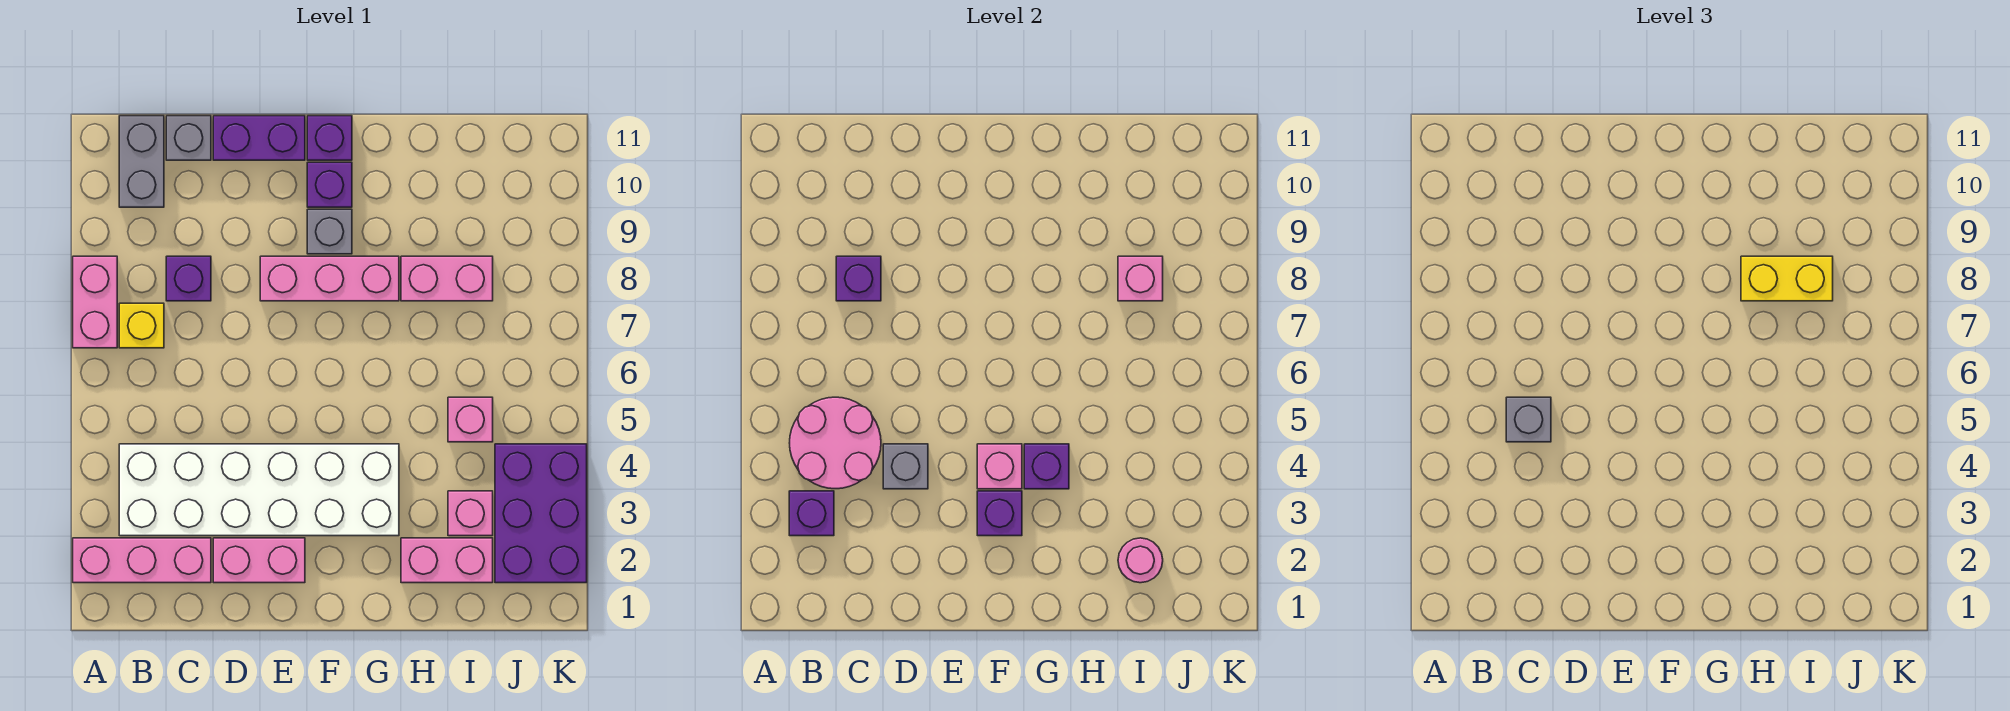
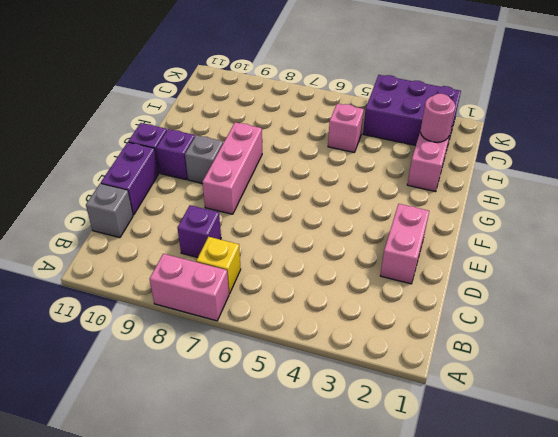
none -> pink 1x3 brick [73,538,211,583]
none -> white 2x6 brick [119,444,399,536]
none -> grey 1x2 brick [119,116,164,207]

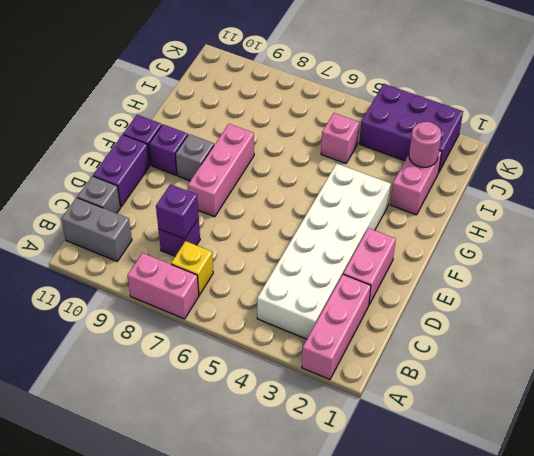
none -> pink 1x2 brick [401,256,493,301]
none -> pink 1x1 brick [448,491,493,536]
none -> purple 1x1 brick [789,491,834,536]

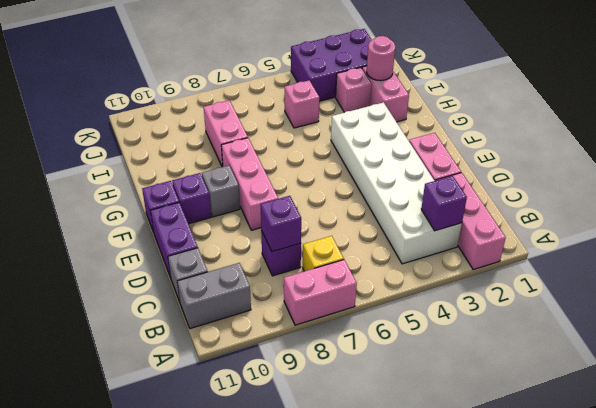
none -> pink 2x2 round brick [790,397,881,489]
none -> grey 1x1 brick [883,444,928,489]
none -> purple 1x1 brick [977,491,1022,536]

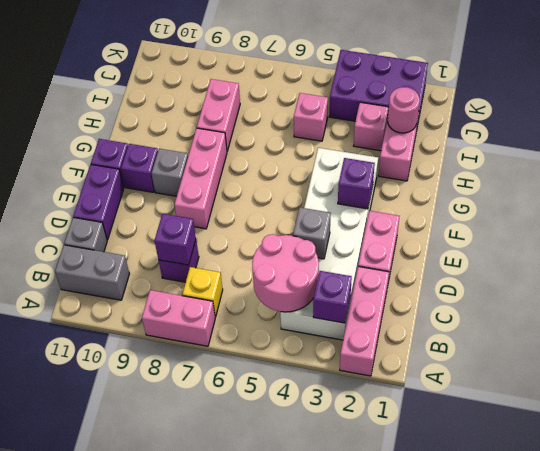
none -> pink 1x1 brick [977,444,1022,489]
none -> purple 1x1 brick [1024,444,1069,489]
none -> pink 1x1 brick [1118,256,1163,301]

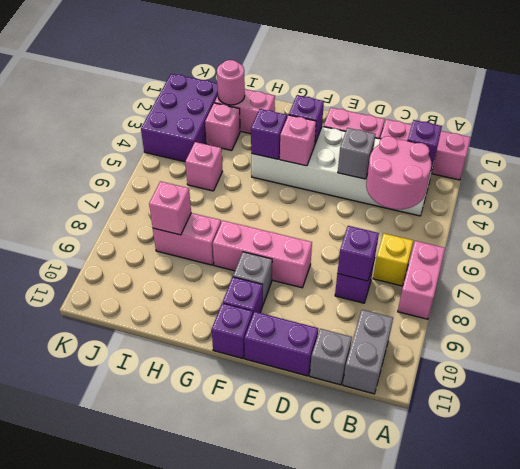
none -> grey 1x1 brick [1506,397,1551,442]
none -> yellow 1x2 brick [1741,256,1833,301]

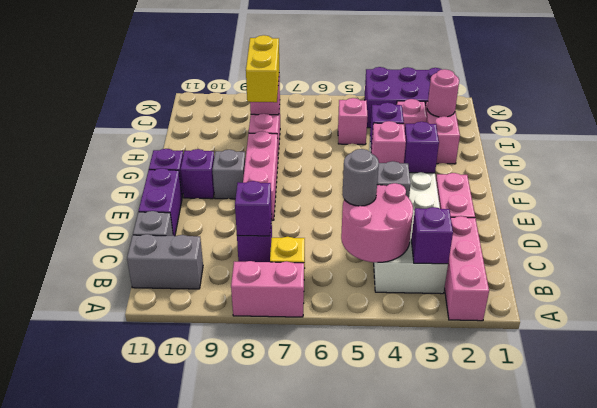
grey 1x1 round brick [342,149,379,206] -> grey 1x1 brick [1506,397,1551,442]

